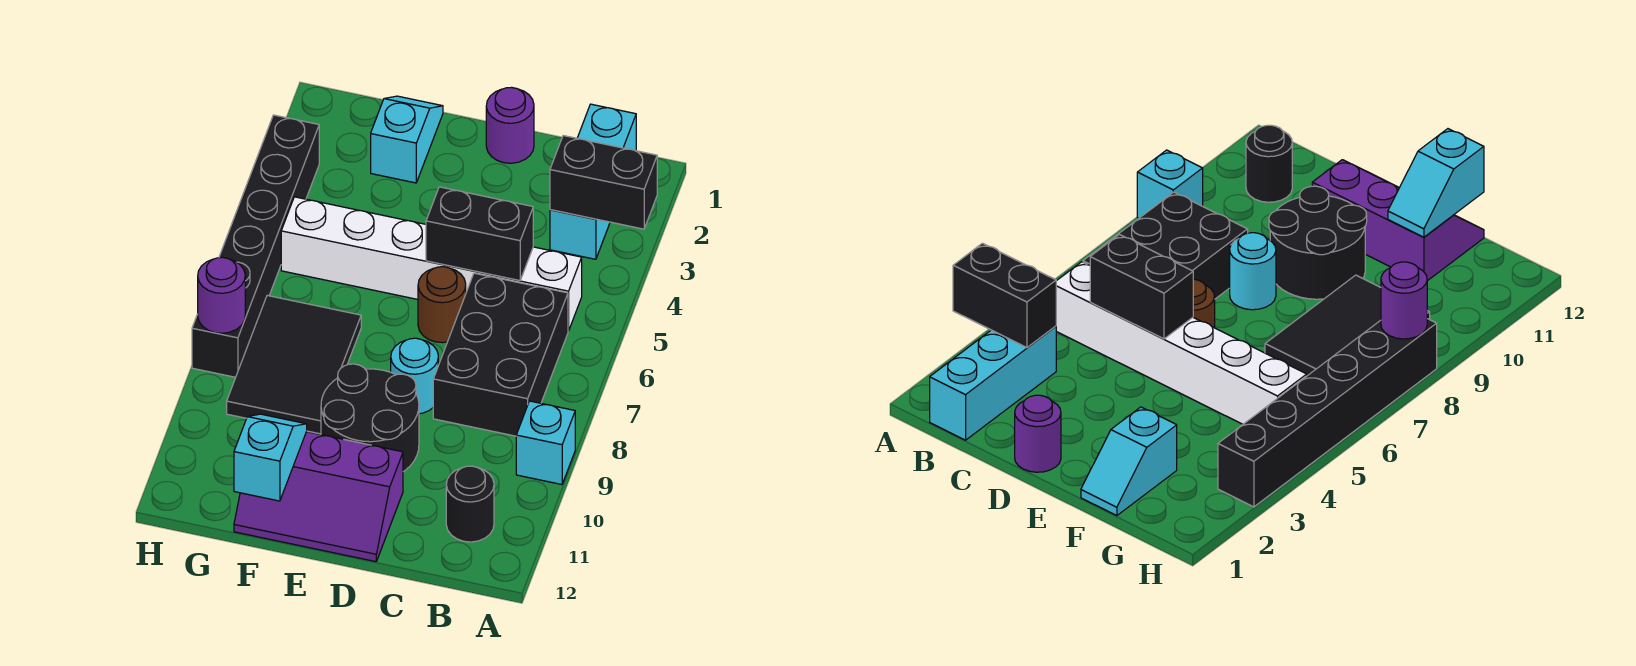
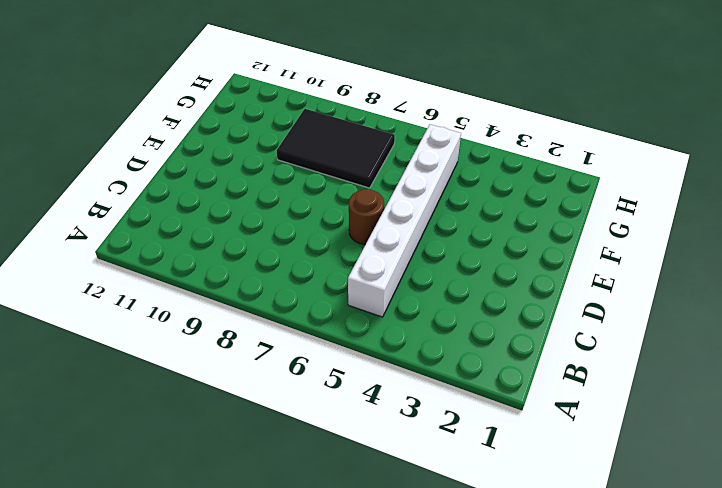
none -> cyan 1x1 brick [516,401,575,484]
none -> cyan 1x3 brick [550,104,636,259]
none -> black 2x3 brick [433,273,568,436]

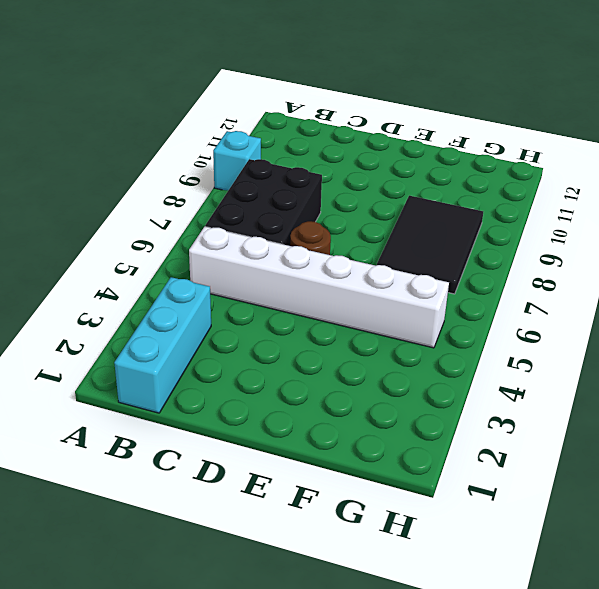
none -> black 1x1 round brick [446,466,494,542]
none -> purple 1x1 round brick [486,87,534,163]
none -> cyan 1x1 round brick [391,338,438,414]

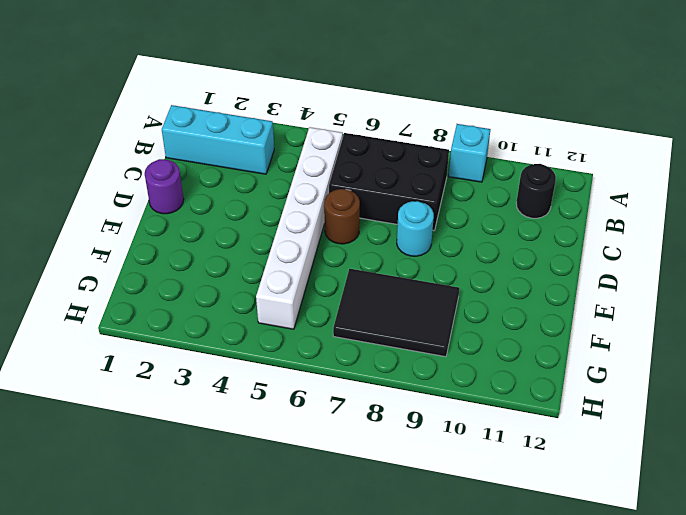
none -> black 2x2 round brick [321,364,419,472]
none -> purple 2x3 slope [234,432,403,562]
none -> cyan 1x2 slope [371,96,443,183]

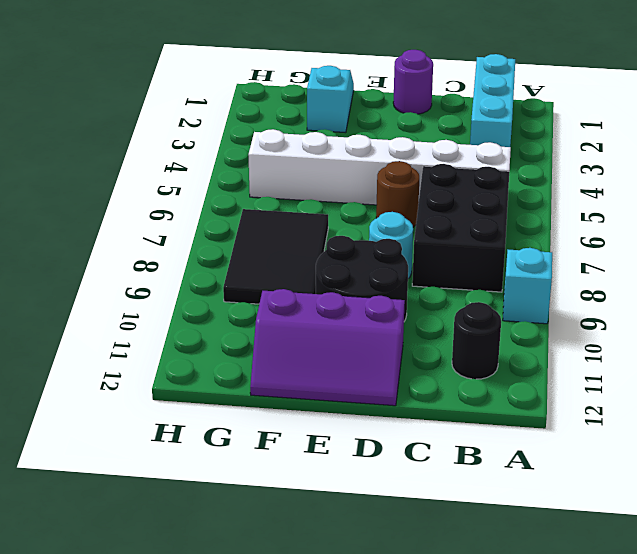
none -> black 1x6 brick [192,115,319,377]
none -> black 1x2 brick [550,136,657,229]
none -> black 1x2 brick [426,187,533,281]

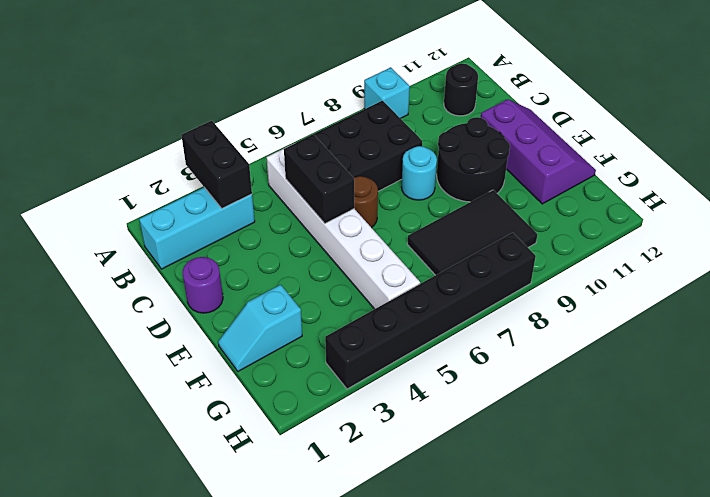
none -> cyan 1x2 slope [234,414,307,501]
none -> purple 1x1 round brick [198,257,245,333]

